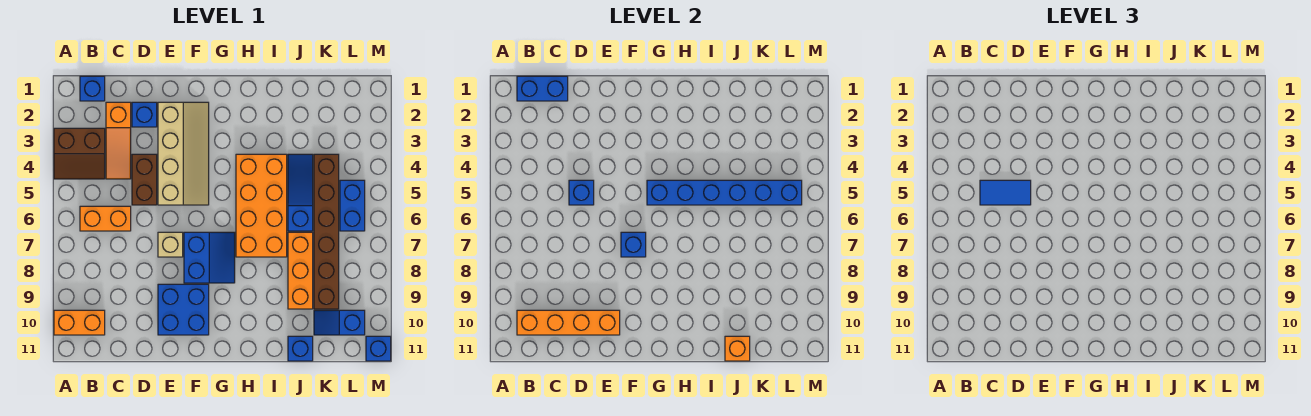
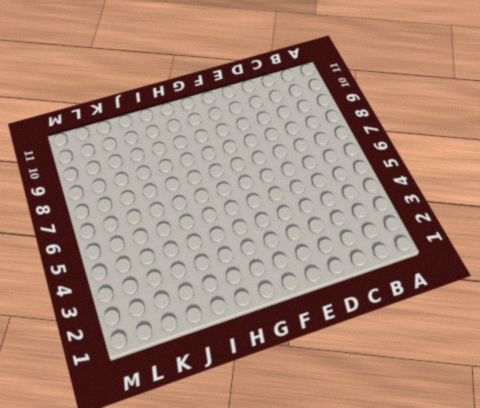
none -> brown 2x2 slope [54,128,105,179]
none -> orange 1x2 brick [54,310,105,335]
none -> blue 1x1 brick [80,76,105,101]

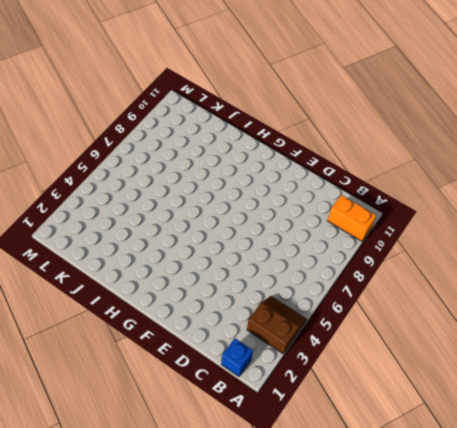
none -> orange 1x2 brick [80,206,131,231]
none -> orange 1x3 slope [106,102,131,179]
none -> blue 1x1 brick [132,102,157,127]

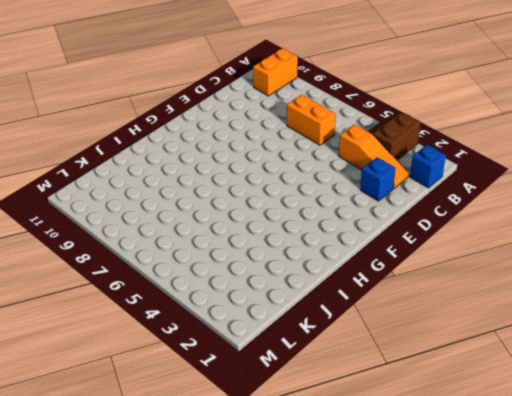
orange 1x3 slope [339,124,409,189] -> orange 1x3 slope turned to [106,102,131,179]
orange 1x2 brick [287,95,336,145] -> orange 1x2 brick turned to [80,206,131,231]
none -> brown 1x2 brick [132,154,157,205]
none -> tan 2x4 slope [158,102,209,205]
none -> tan 1x1 brick [158,232,183,257]

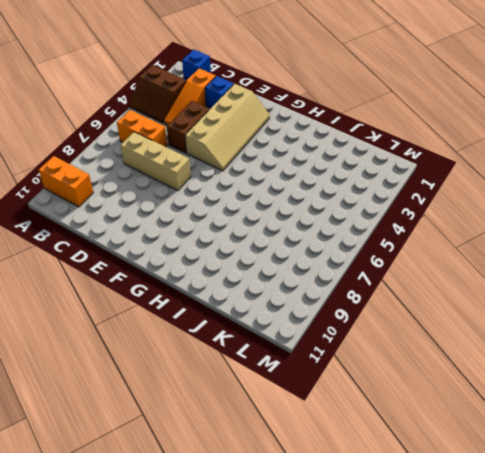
tan 1x3 brick [121,132,191,191] -> tan 1x1 brick [158,232,183,257]
none -> blue 2x2 brick [158,284,209,335]
none -> blue 2x2 slope [184,232,235,283]
none -> orange 2x4 brick [236,154,287,257]

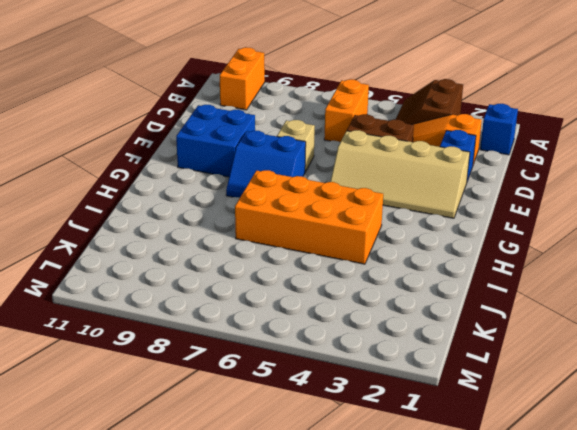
none -> blue 1x3 slope [288,154,313,231]
none -> orange 1x3 brick [288,232,313,309]
none -> blue 1x1 brick [288,336,313,361]

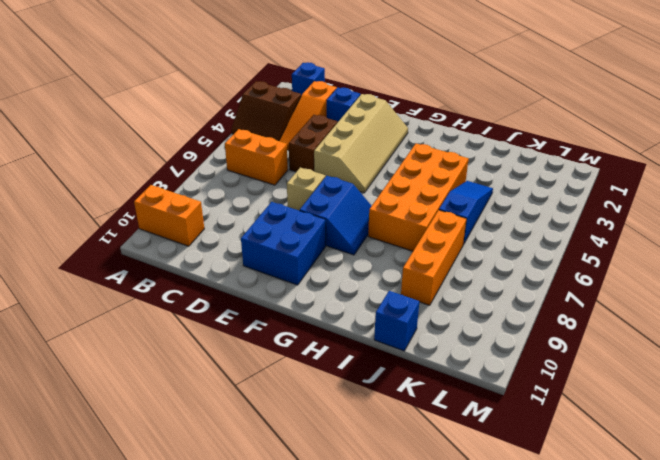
none -> brown 1x6 brick [314,154,339,309]
none -> blue 1x2 slope [314,310,365,335]
none -> blue 1x2 brick [340,180,365,231]

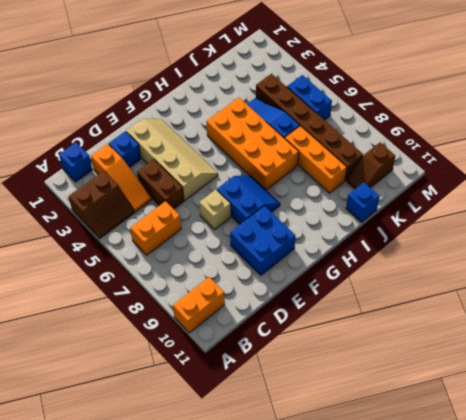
brown 1x2 slope [347,143,395,189] -> blue 1x2 slope [314,310,365,335]
none -> blue 1x1 brick [366,336,391,361]
none -> blue 1x2 brick [517,76,568,101]
none -> orange 1x4 brick [517,310,620,335]

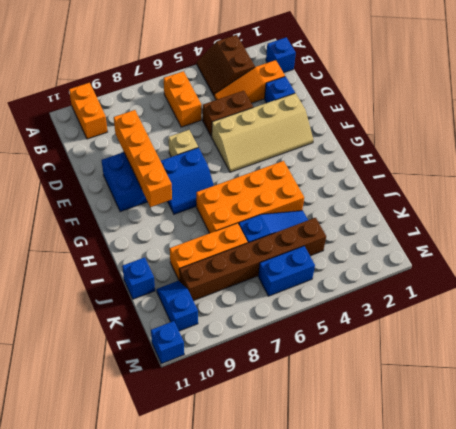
orange 1x4 brick [114,110,172,207] -> orange 1x4 brick moved to [517,310,620,335]
none -> blue 1x2 brick [517,76,568,101]
none -> blue 1x1 brick [569,180,594,205]
none -> blue 1x1 brick [621,232,646,257]

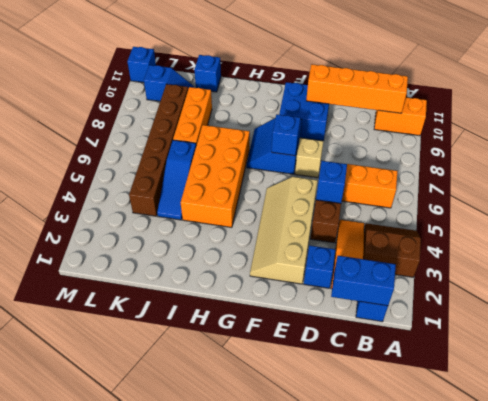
none -> blue 1x2 brick [340,180,365,231]
none -> blue 1x6 brick [647,180,802,205]
none -> orange 1x1 brick [725,336,750,361]

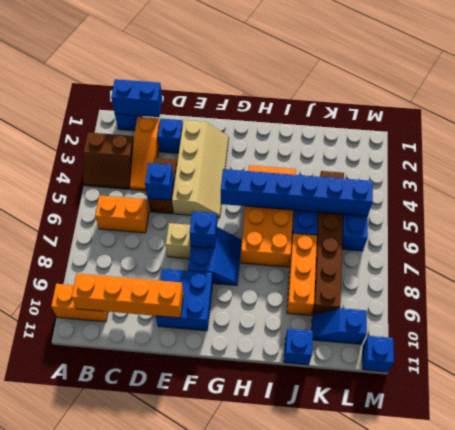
none -> orange 1x1 brick [725,336,750,361]
none -> blue 1x2 tile [980,180,1031,205]

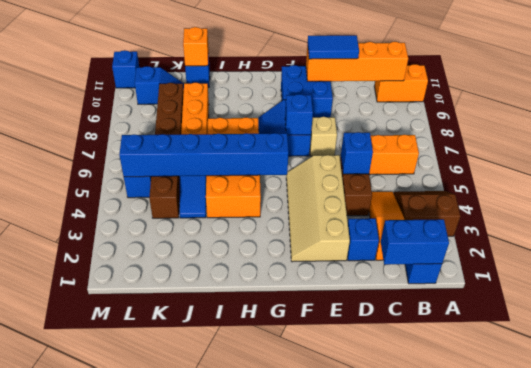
blue 1x2 tile [308,35,359,59] -> blue 1x2 tile moved to [980,180,1031,205]

